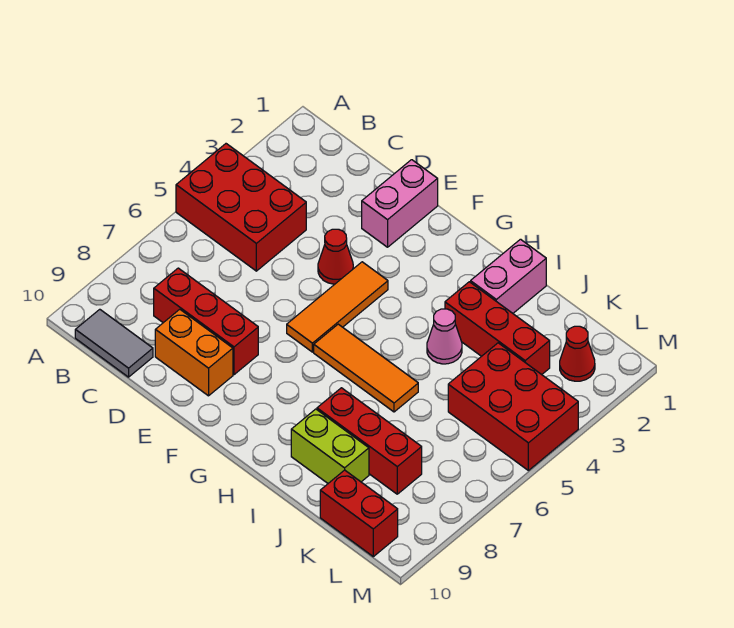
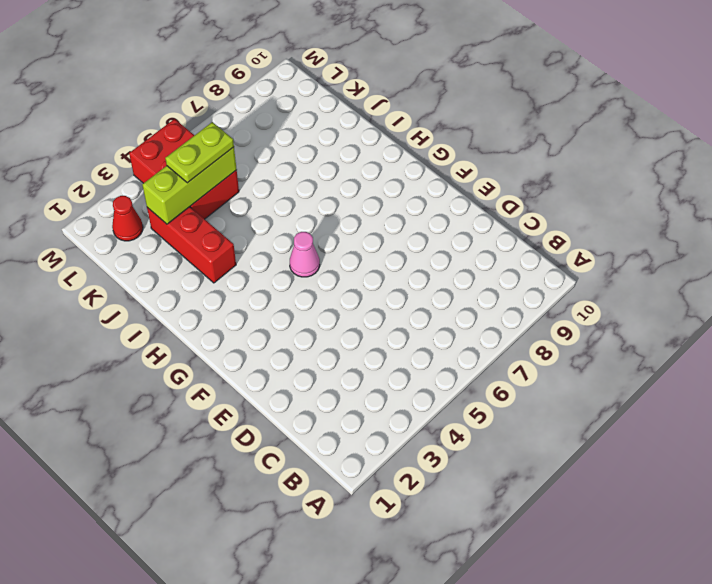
pink 1x1 cone [290,232,320,277] -> pink 1x1 cone moved to [427,309,462,364]
lime 1x3 brick [142,147,237,224] -> none
lime 1x2 plate [165,122,234,183] -> none
none -> red 2x3 brick [176,144,306,271]
none -> grey 1x2 tile [75,309,153,377]
none -> red 1x3 brick [154,268,258,375]

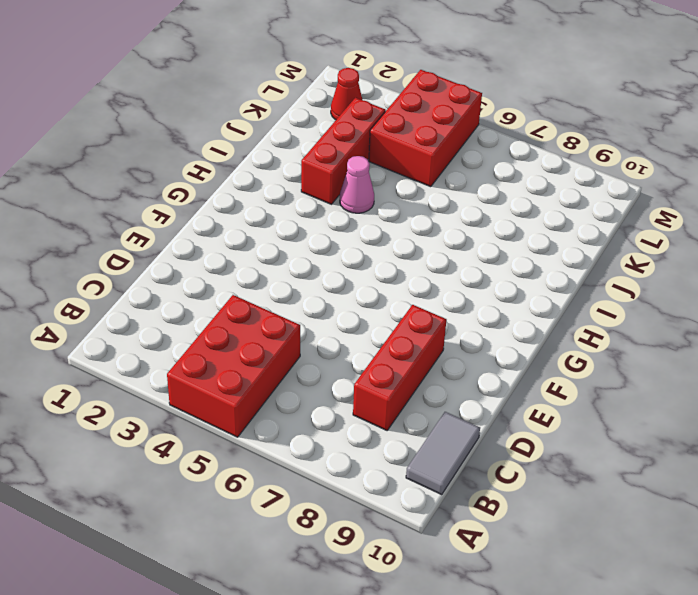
none -> orange 1x2 brick [155,309,233,396]
none -> pink 1x2 brick [362,160,438,247]
none -> red 1x1 cone [318,229,353,284]

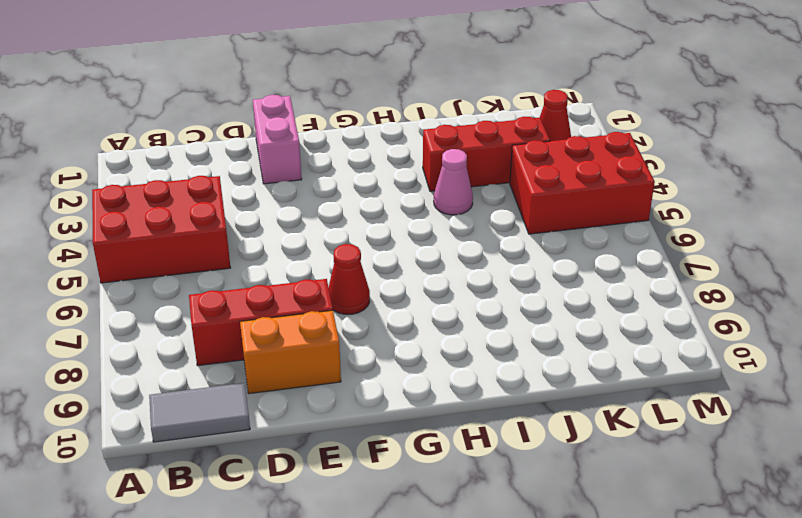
red 1x1 cone [329,244,370,314] -> red 1x1 cone moved to [318,229,353,284]
none -> orange 1x3 tile [287,262,388,352]
none -> orange 1x3 tile [314,324,418,412]
none -> pink 1x2 brick [471,239,546,313]

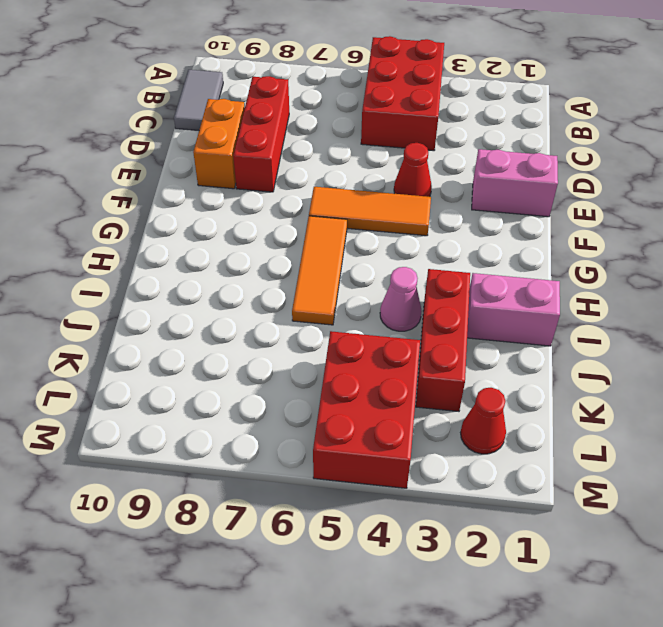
none -> red 1x3 brick [317,388,422,494]
none -> lime 1x2 brick [291,409,369,483]
none -> red 1x2 brick [320,470,398,557]

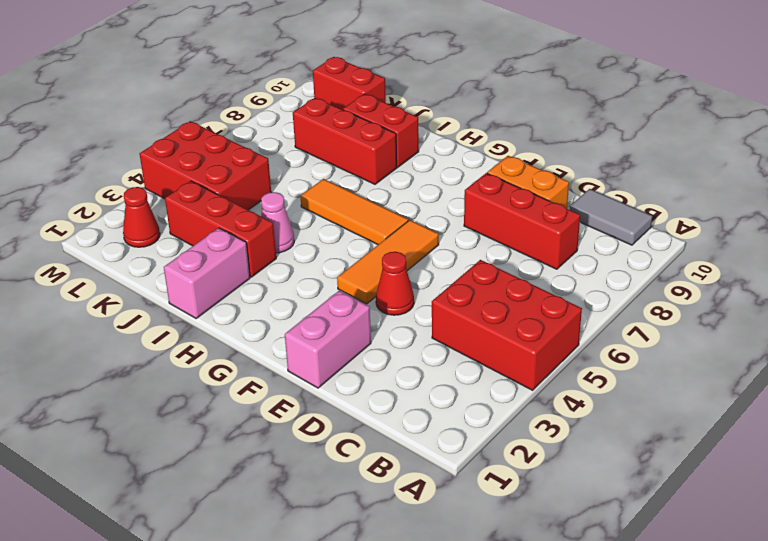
red 1x2 brick [343,94,419,167] -> lime 1x2 brick [291,409,369,483]

